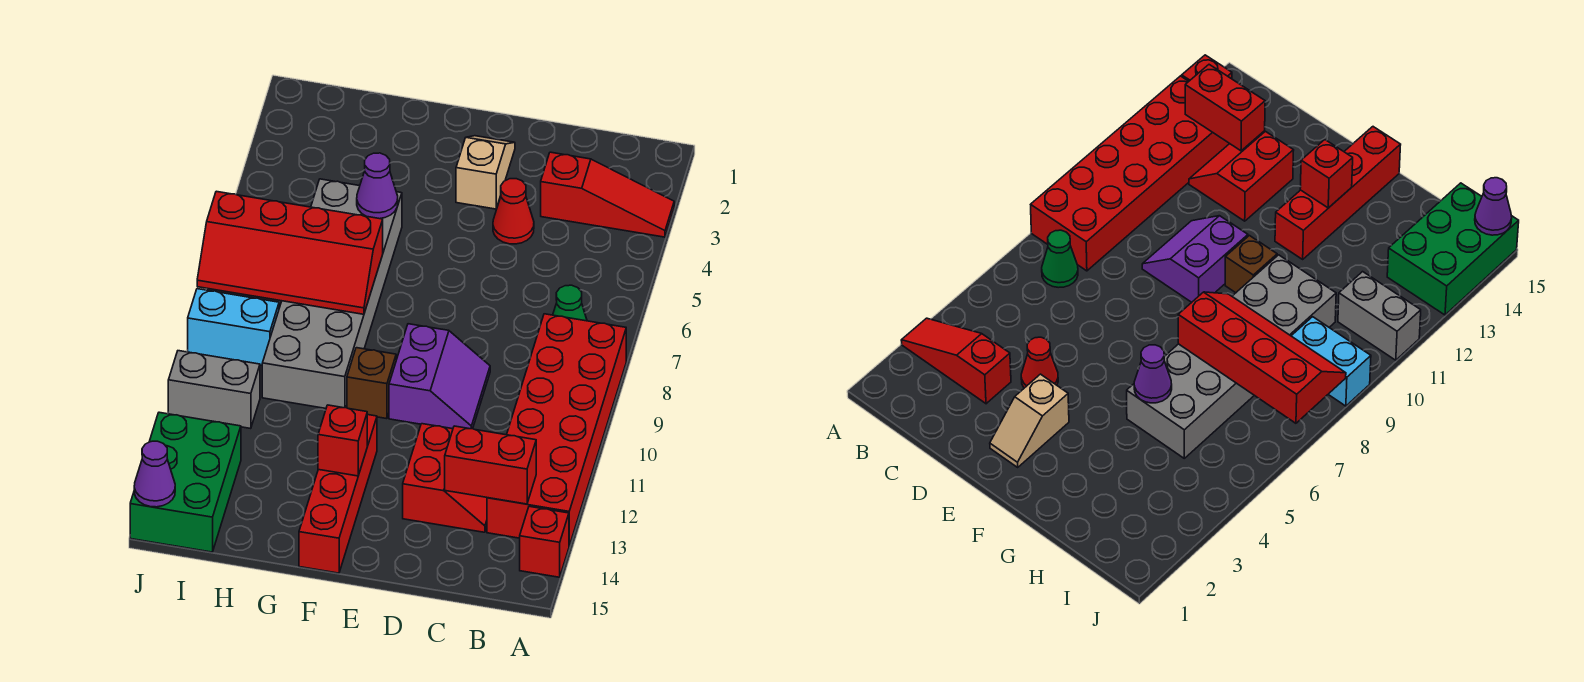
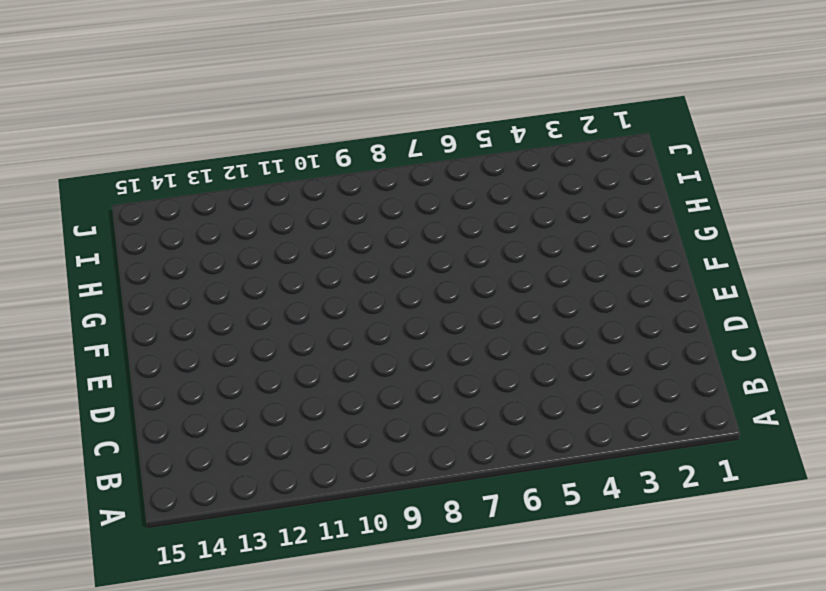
none -> red 1x3 slope [541,152,674,237]
none -> red 2x6 brick [487,314,626,546]
none -> red 1x1 brick [520,506,569,577]

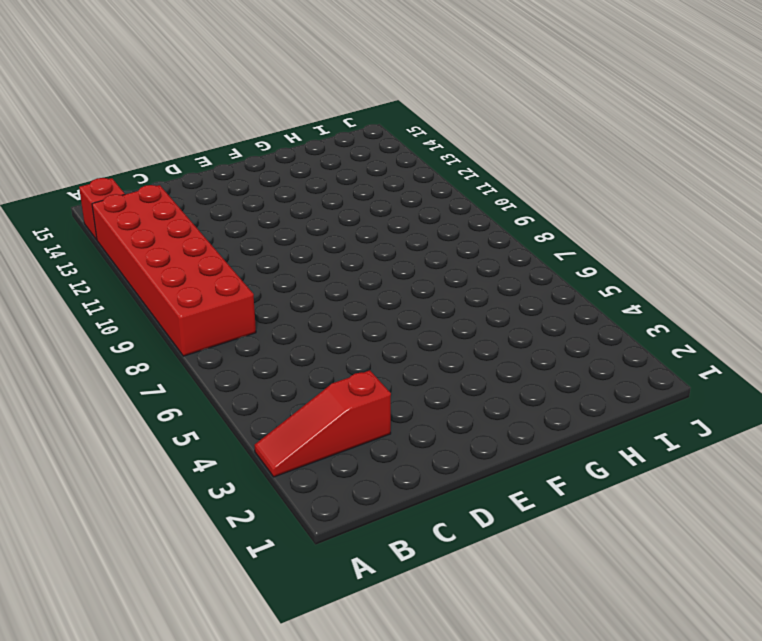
none -> green 1x1 cone [553,285,587,321]
none -> red 2x2 slope [403,424,487,532]
none -> red 1x1 cone [493,179,534,244]

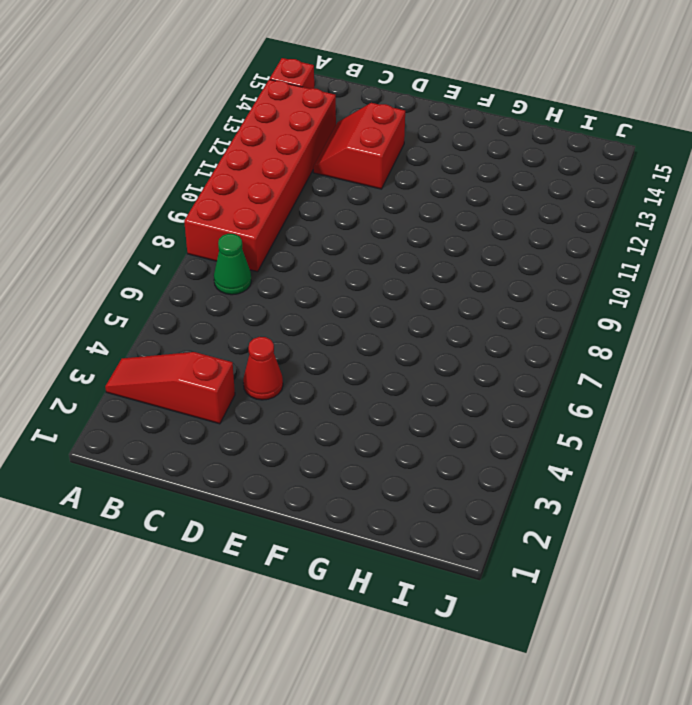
none -> purple 2x2 slope [389,324,490,429]
none -> tan 1x2 slope [456,136,515,209]
none -> brown 1x1 brick [347,348,396,419]

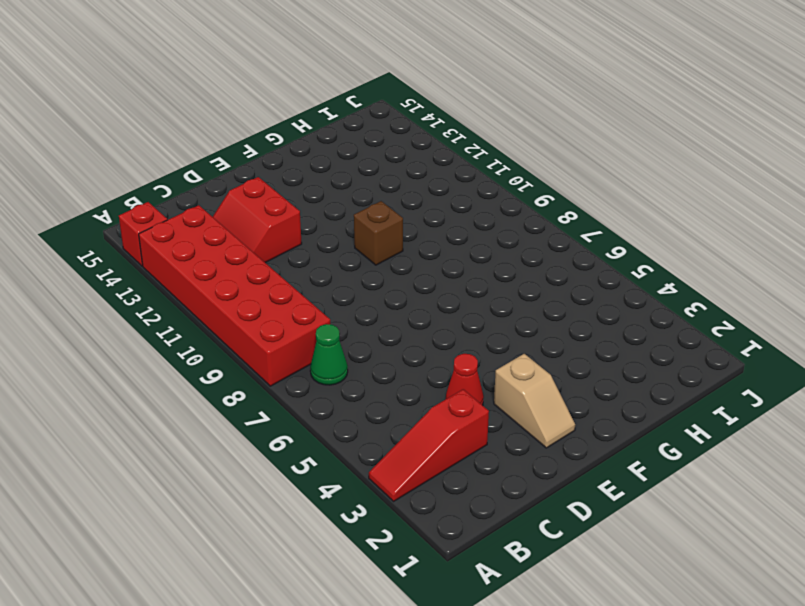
none -> purple 2x2 slope [389,324,490,429]
none -> red 1x4 brick [299,415,377,573]
none -> grey 2x6 brick [262,179,402,408]

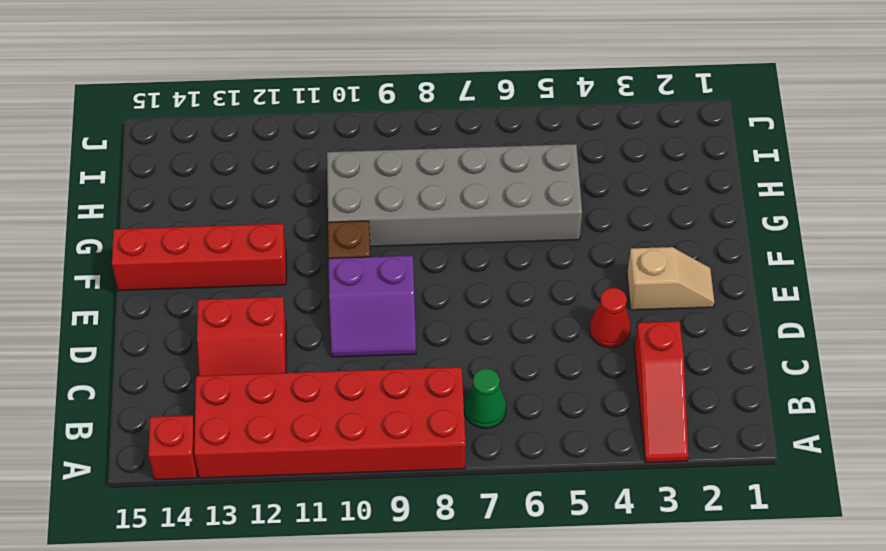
none -> cyan 1x2 brick [188,289,279,365]
none -> grey 1x2 brick [168,351,260,429]
none -> green 2x3 brick [130,412,241,552]

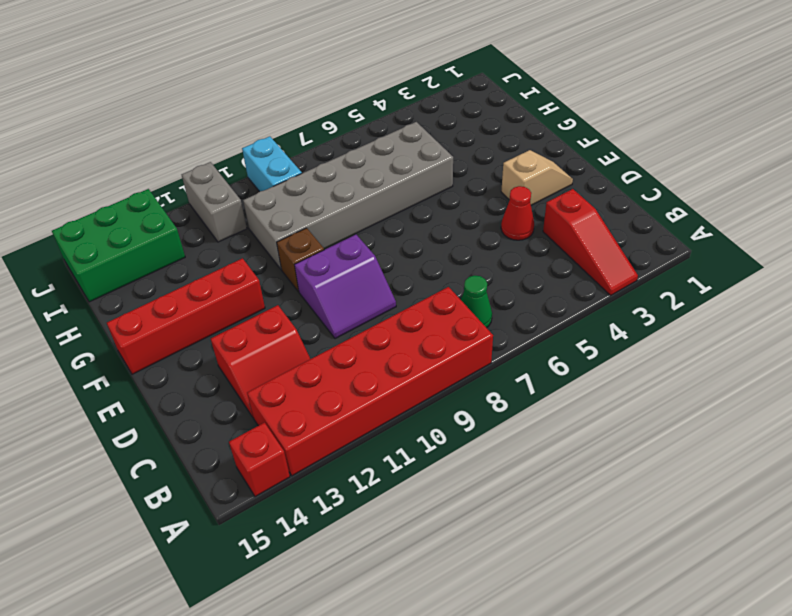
none -> red 1x2 brick [445,426,536,504]
none -> red 1x1 brick [318,405,367,476]
none -> purple 1x1 cone [357,153,398,219]

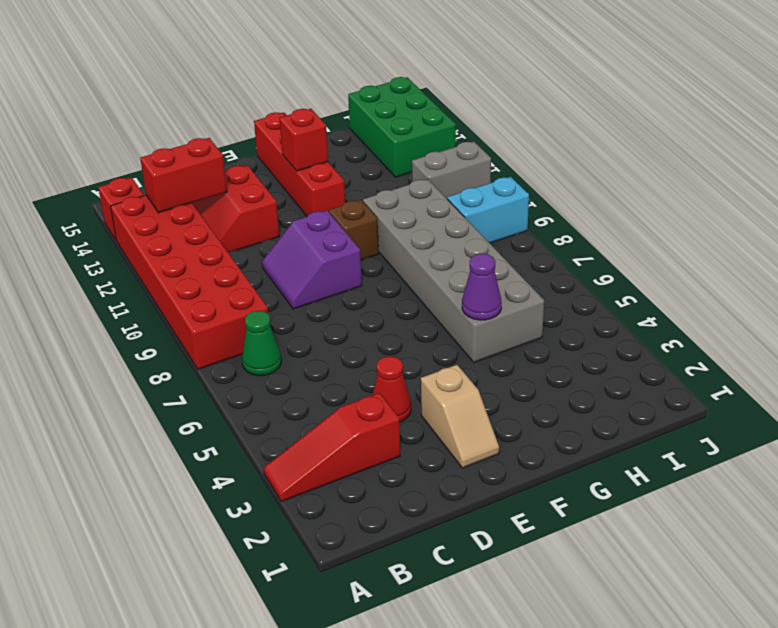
none -> red 2x4 slope [197,191,383,314]
none -> purple 1x1 cone [134,441,175,507]

